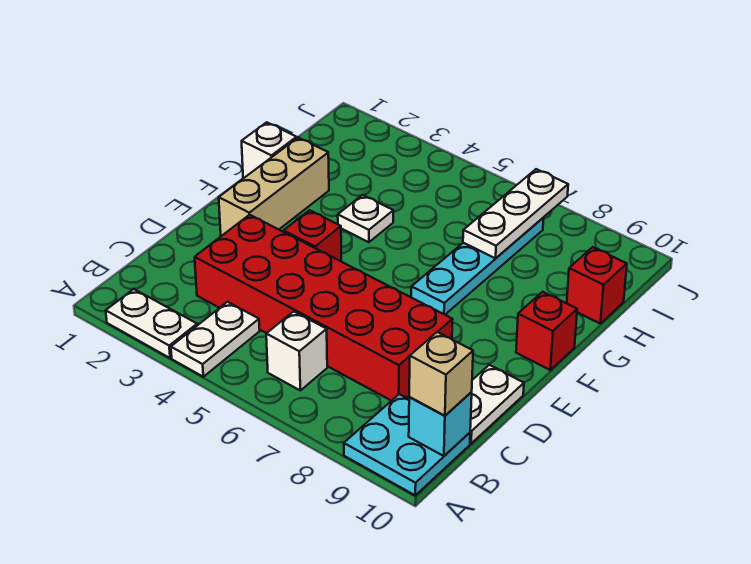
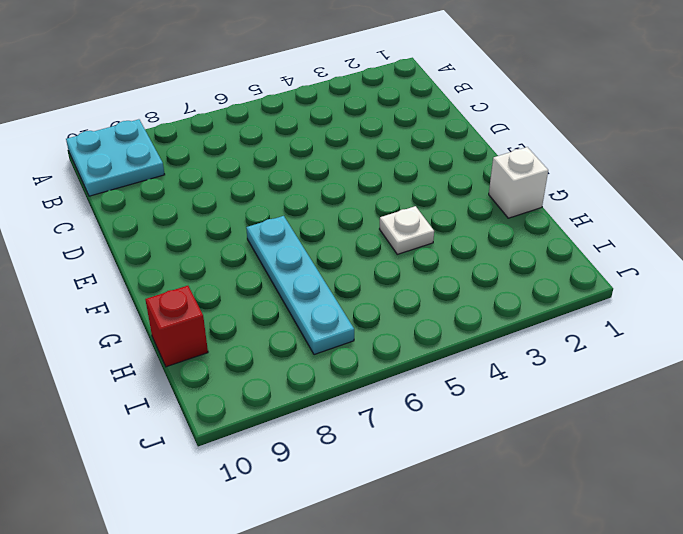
none -> white 1x2 plate [106,289,197,358]
none -> white 1x2 plate [171,302,260,377]
none -> white 1x1 brick [266,311,327,390]

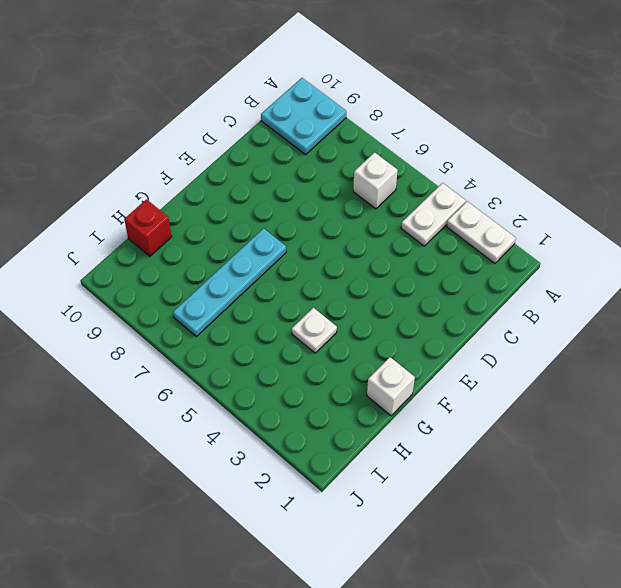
none -> red 2x6 brick [195,215,453,401]
none -> white 1x2 plate [470,365,524,444]
none -> tan 1x3 brick [219,138,329,236]

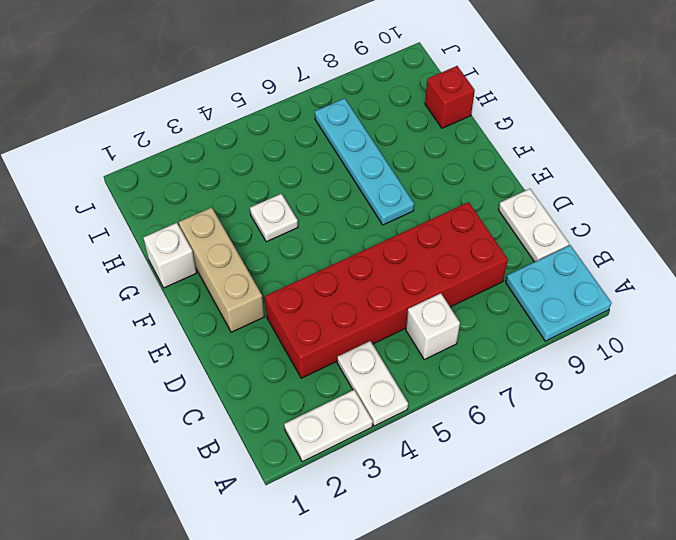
none -> red 1x1 brick [284,210,341,261]
none -> red 1x1 brick [516,292,577,370]
none -> cyan 1x1 brick [409,392,472,456]

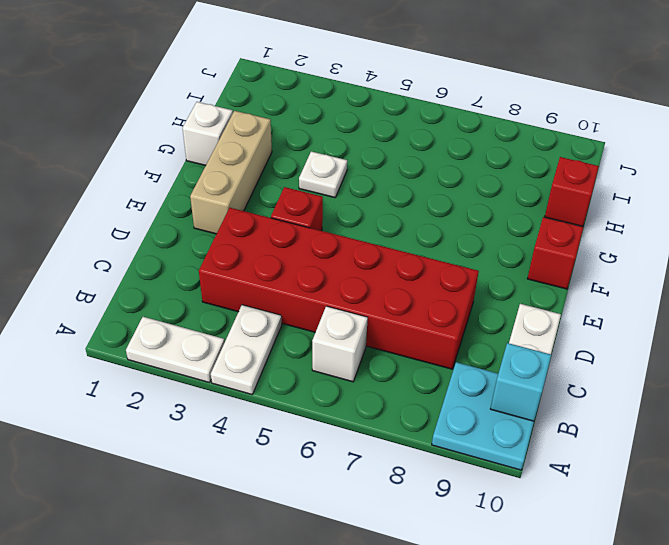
none -> cyan 1x4 plate [411,218,544,315]
none -> white 1x3 plate [463,169,568,258]
none -> tan 1x1 brick [409,332,473,416]

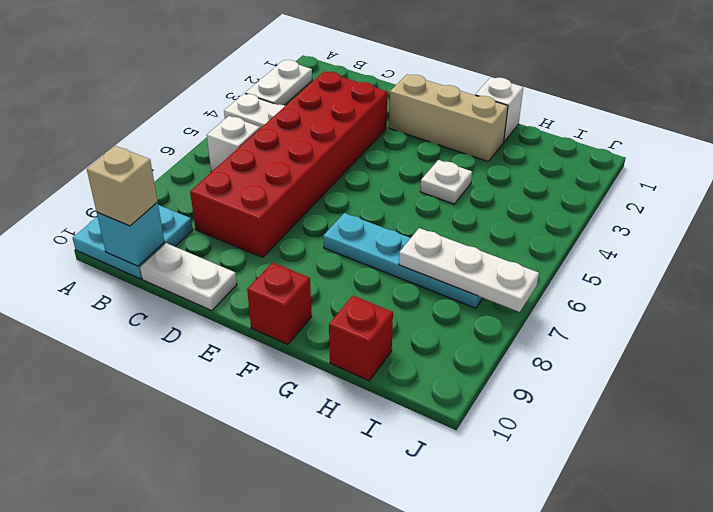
none -> red 1x1 brick [284,210,341,261]

